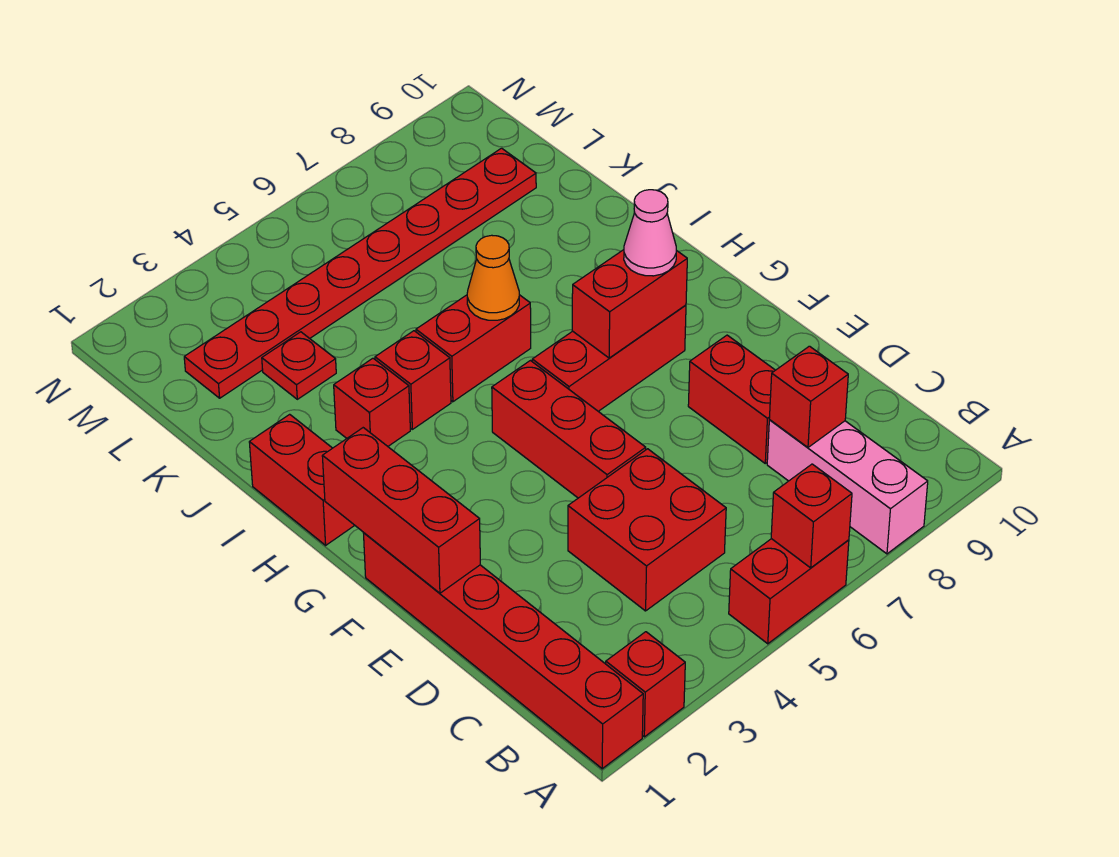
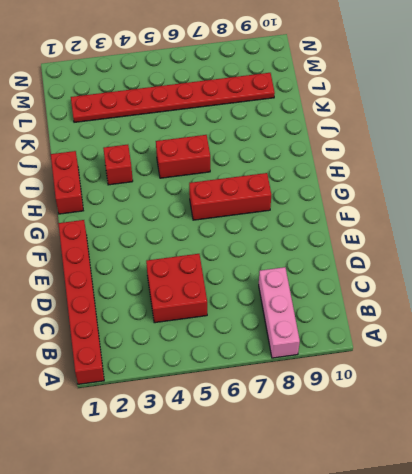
none -> red 1x1 brick [606,632,685,737]
none -> red 1x2 brick [729,539,849,644]
none -> red 1x2 brick [688,335,775,463]

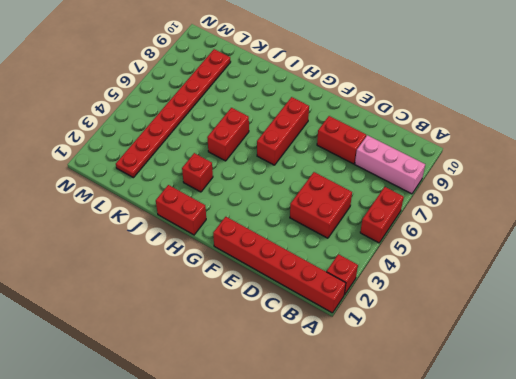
none -> red 1x3 brick [492,361,646,498]
none -> red 1x1 brick [375,331,451,429]
none -> red 1x1 plate [262,332,336,399]

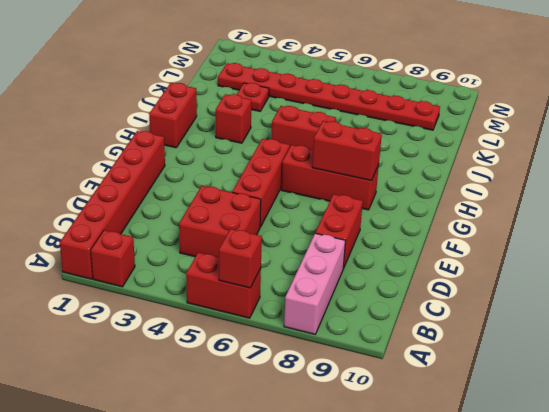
none -> red 1x1 brick [375,331,451,429]
none -> red 1x1 brick [769,346,848,447]
none -> red 1x3 brick [322,428,480,593]

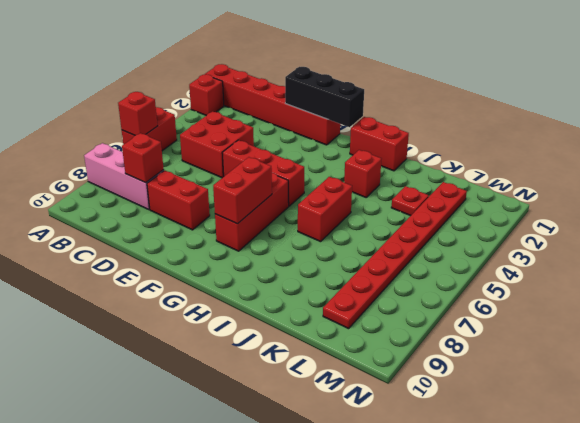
black 1x3 brick [285,67,364,127] -> red 1x3 brick [322,428,480,593]
none -> red 1x1 brick [375,331,451,429]
none -> orange 1x1 cone [467,235,519,320]
none -> pink 1x1 cone [624,190,676,276]

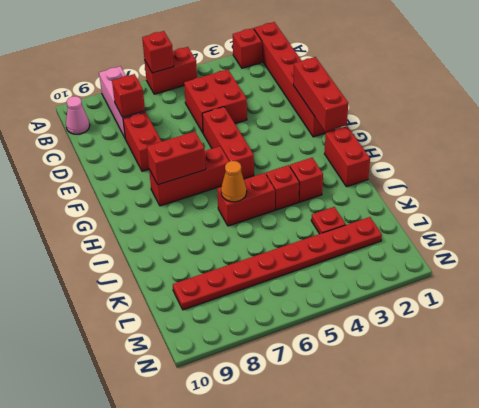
pink 1x1 cone [66,96,90,134] -> pink 1x1 cone moved to [624,190,676,276]

